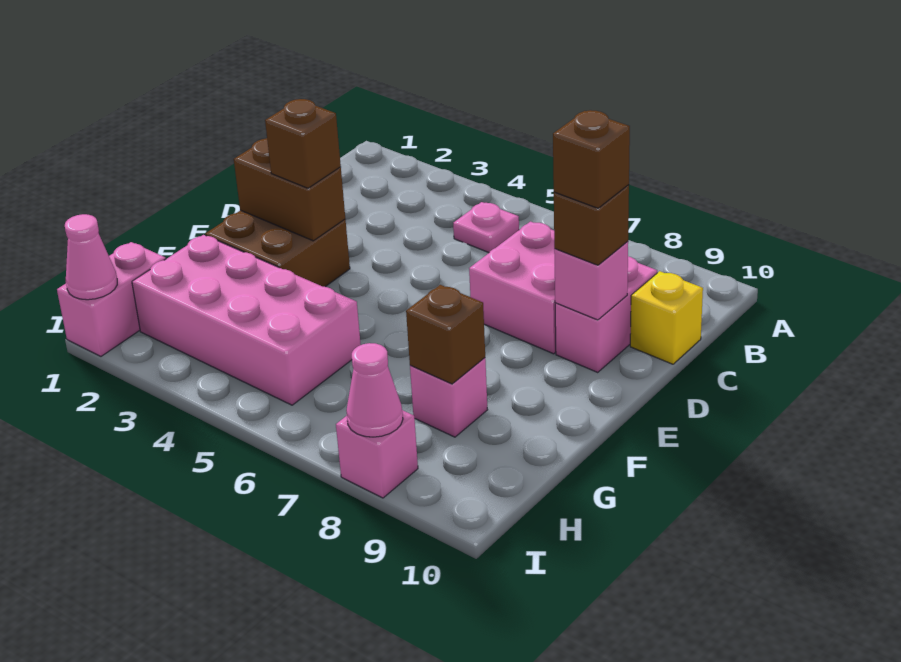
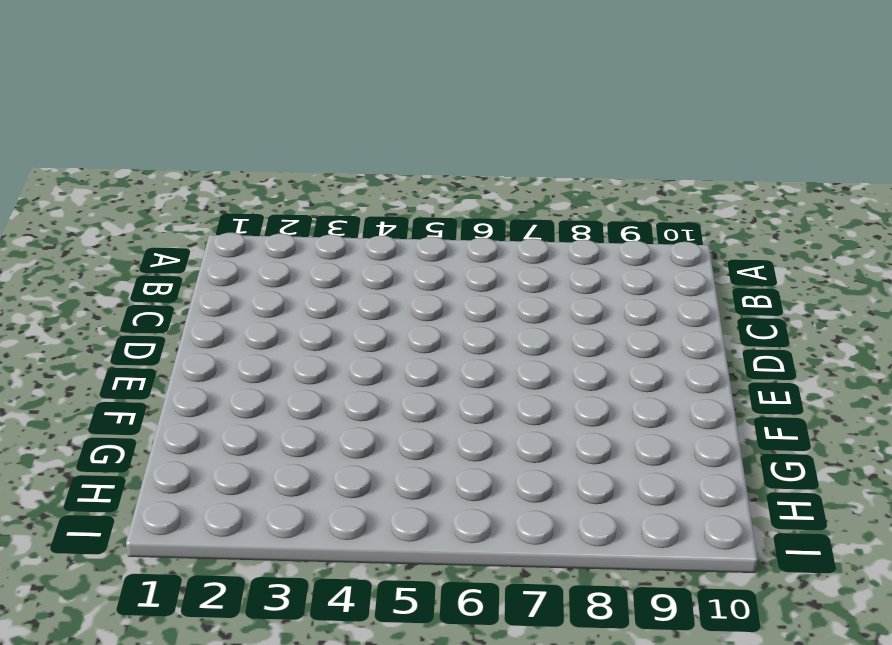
none -> pink 1x1 plate [453,202,519,253]
none -> pink 2x2 brick [469,222,556,354]
none -> pink 1x2 brick [555,256,657,372]

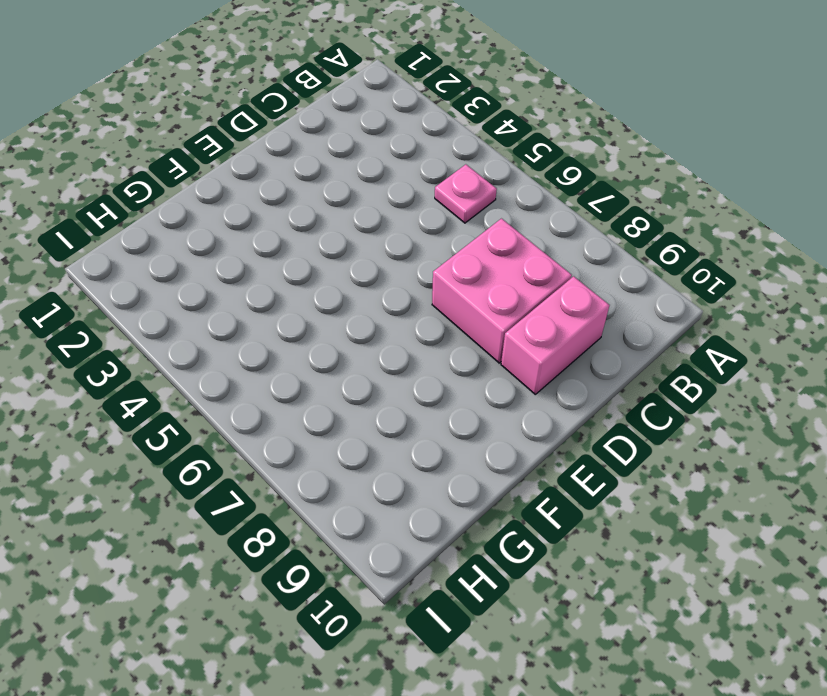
none -> yellow 1x1 brick [630,271,703,364]
none -> brown 2x2 brick [205,210,350,287]
none -> pink 2x4 brick [132,235,361,405]

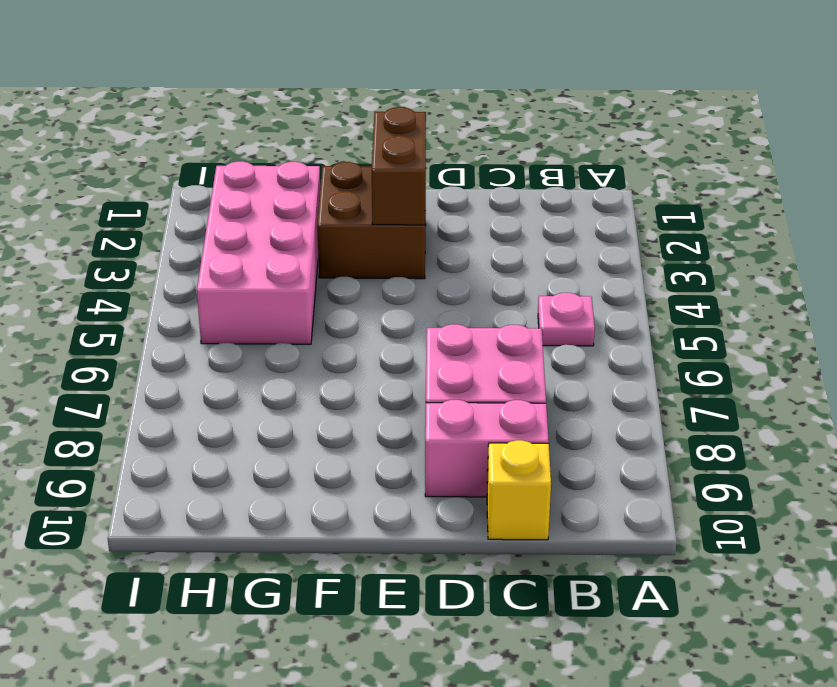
none -> pink 1x1 brick [410,358,488,437]
none -> pink 1x2 brick [57,242,166,356]
none -> pink 1x1 brick [336,410,418,498]

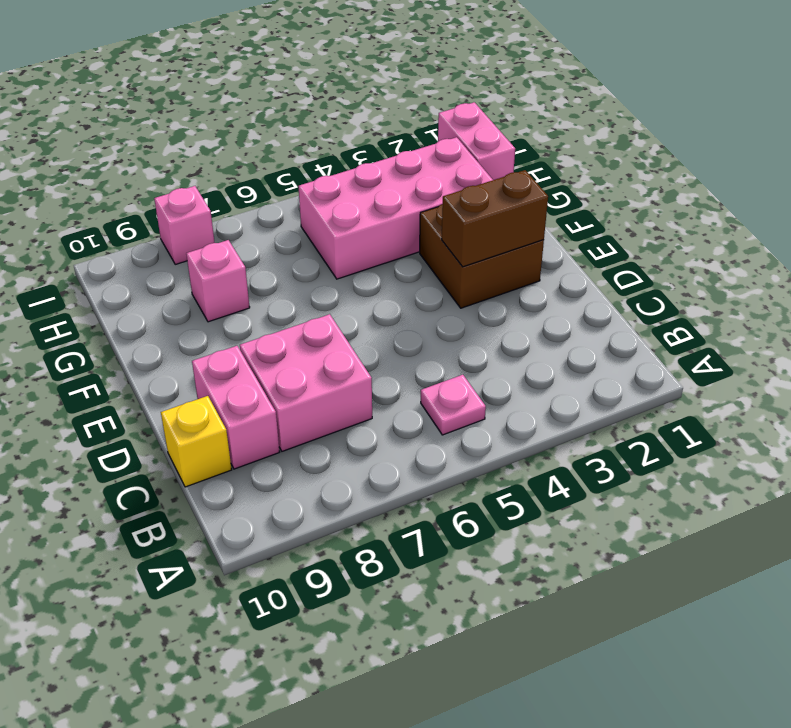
none -> pink 1x1 brick [554,241,628,320]
none -> brown 1x1 brick [406,285,485,384]
none -> pink 1x1 cone [65,214,117,300]

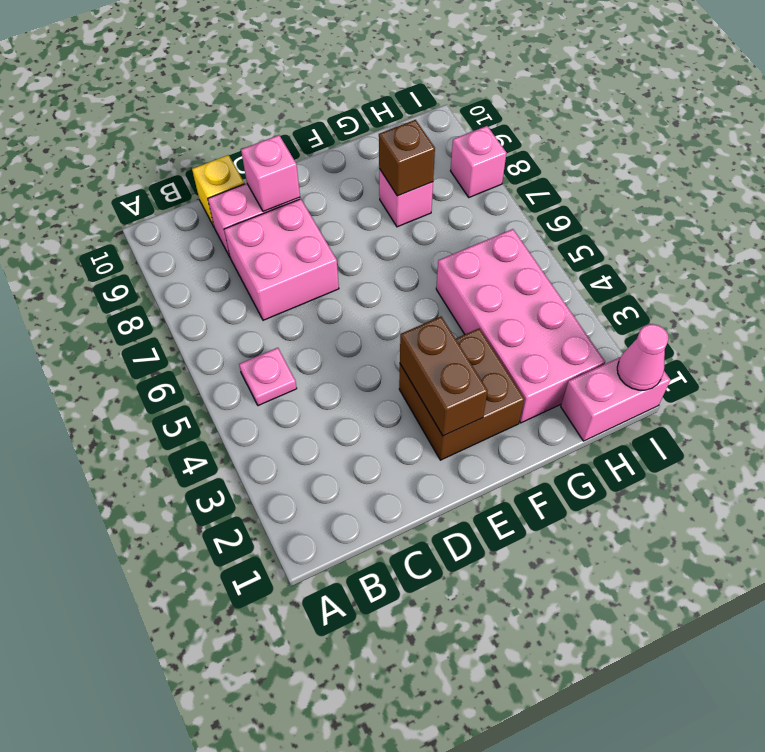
none -> pink 1x1 cone [346,343,403,437]
none -> brown 1x1 brick [554,185,629,265]
none -> brown 1x1 brick [265,99,341,188]

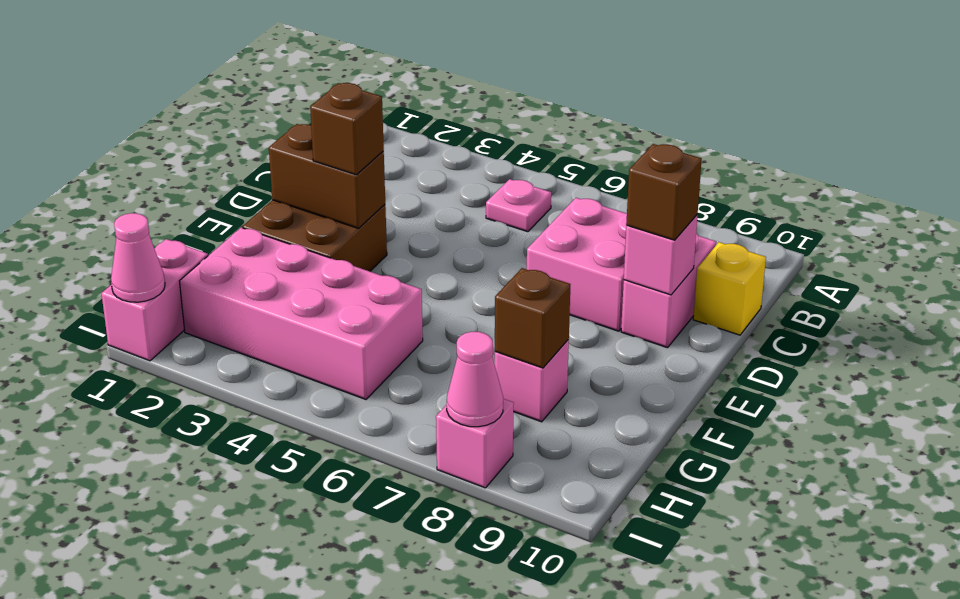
none -> brown 1x1 brick [553,110,630,208]

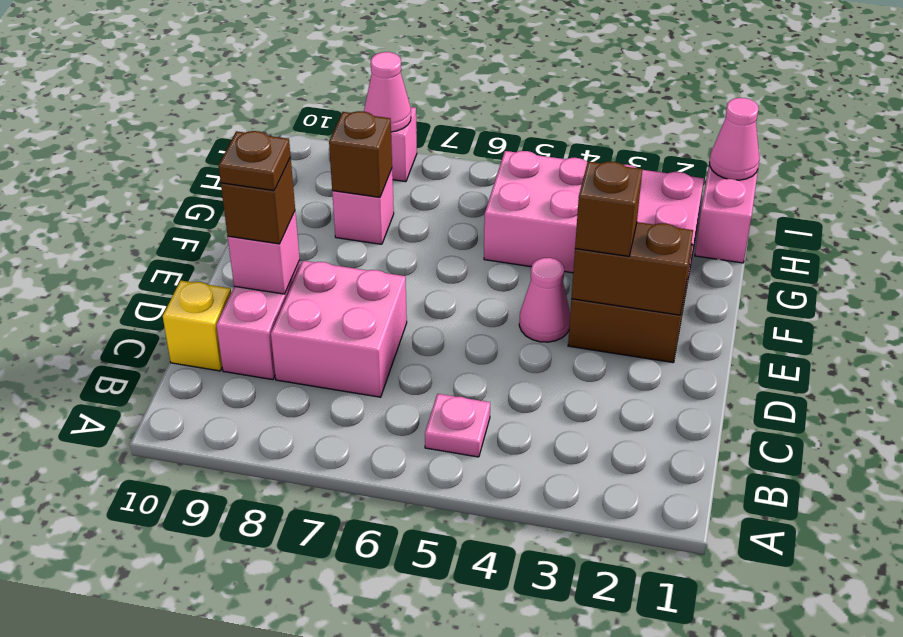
brown 1x1 plate [219,131,291,191] -> brown 1x1 brick [553,110,630,208]
pink 1x1 cone [519,258,570,342] -> none

